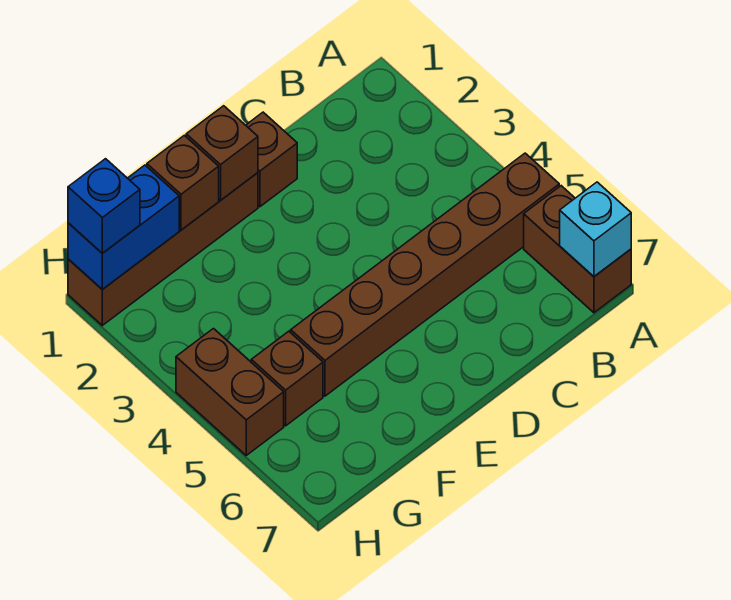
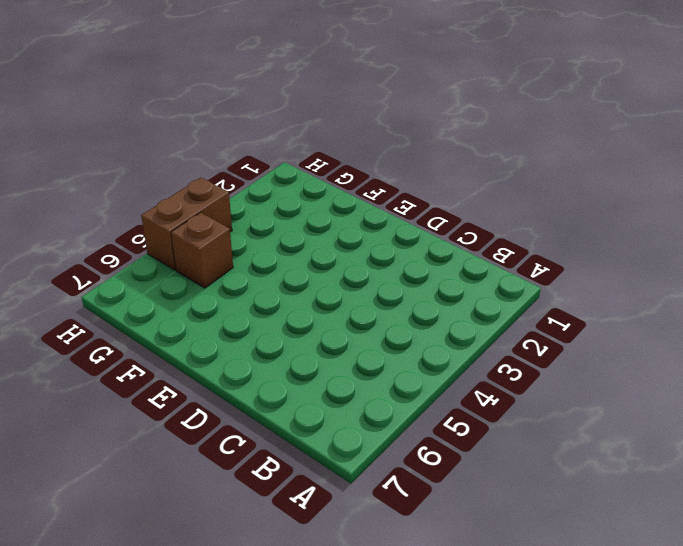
none -> brown 1x6 brick [291,153,559,396]
none -> brown 1x2 brick [524,186,631,313]

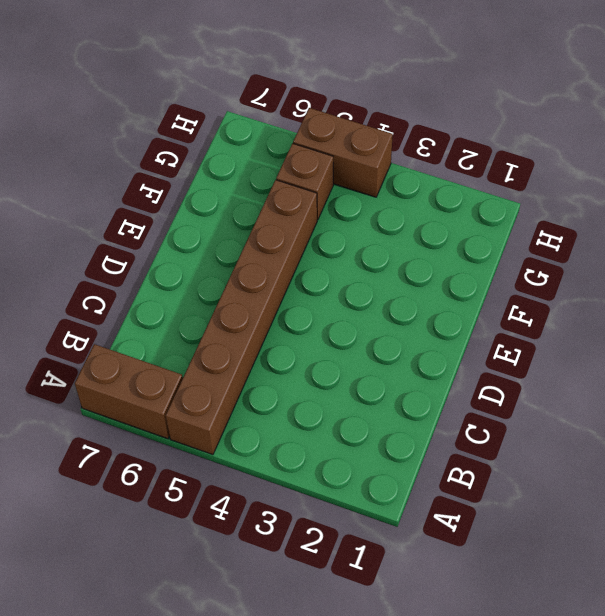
none -> brown 1x1 brick [246,112,297,207]
none -> brown 1x4 brick [68,173,258,325]

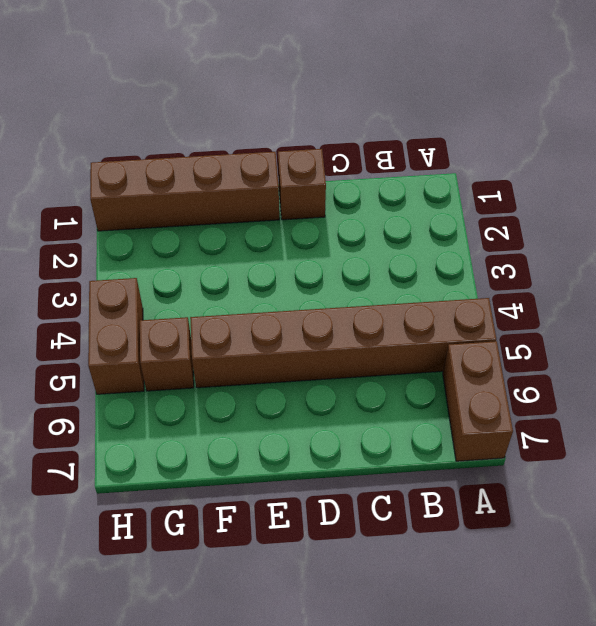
none -> cyan 1x1 brick [560,182,631,276]
none -> brown 1x1 brick [186,106,258,200]

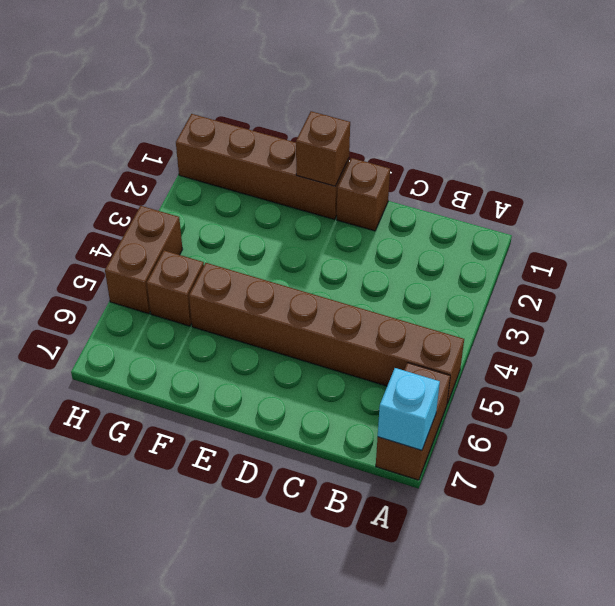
none -> brown 1x1 brick [147,135,219,230]
none -> blue 1x2 brick [68,165,179,290]

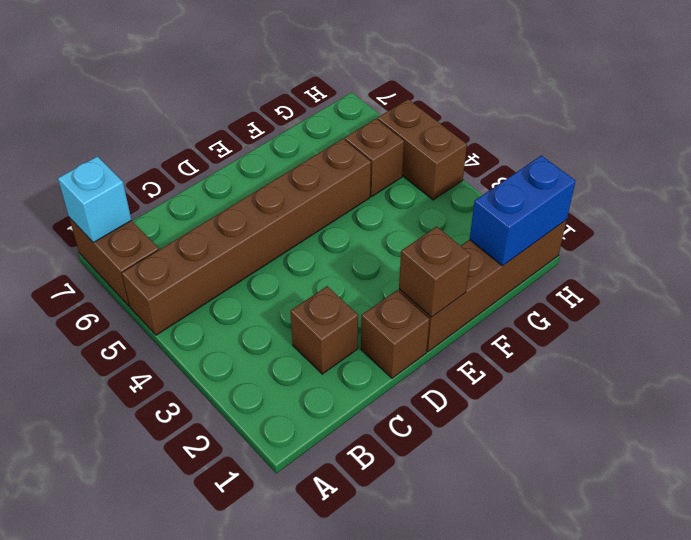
brown 1x1 brick [291,286,358,374] -> brown 1x1 brick moved to [147,135,219,230]
none -> blue 1x1 brick [68,159,140,253]

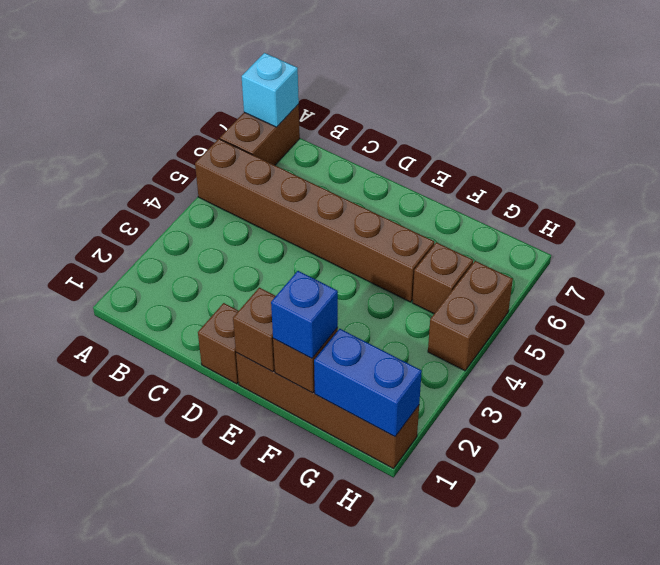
blue 1x1 brick [271,271,338,358] -> blue 1x1 brick moved to [68,159,140,253]

